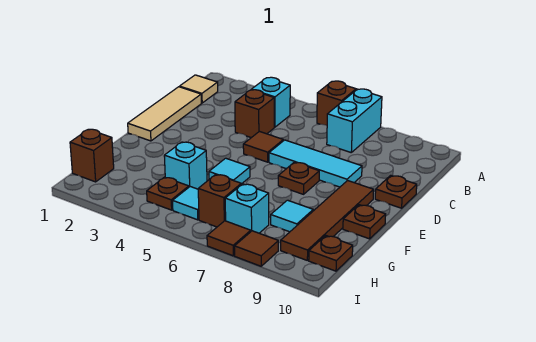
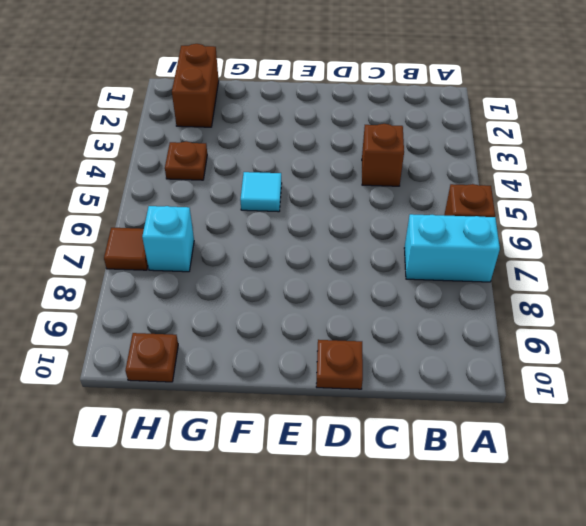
brown 1x2 brick [172,44,219,127] -> brown 1x1 brick [70,129,114,182]
none -> tan 1x1 tile [180,75,218,103]
none -> cyan 1x1 brick [251,77,290,127]
none -> tan 1x3 tile [128,87,201,141]

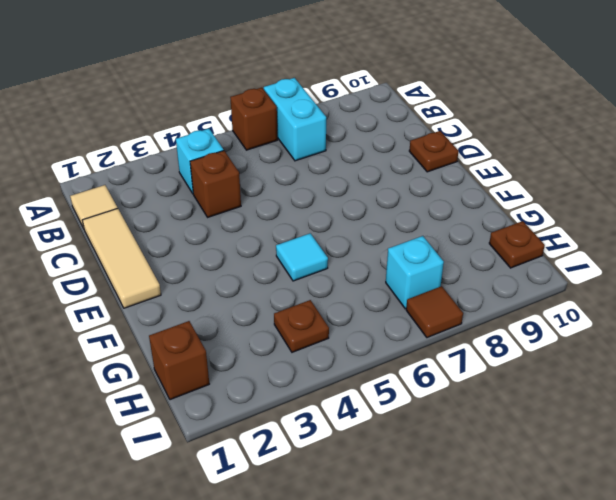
none -> brown 1x1 tile [243,131,283,162]
none -> cyan 1x3 tile [269,140,362,187]
none -> brown 1x1 plate [278,162,319,194]

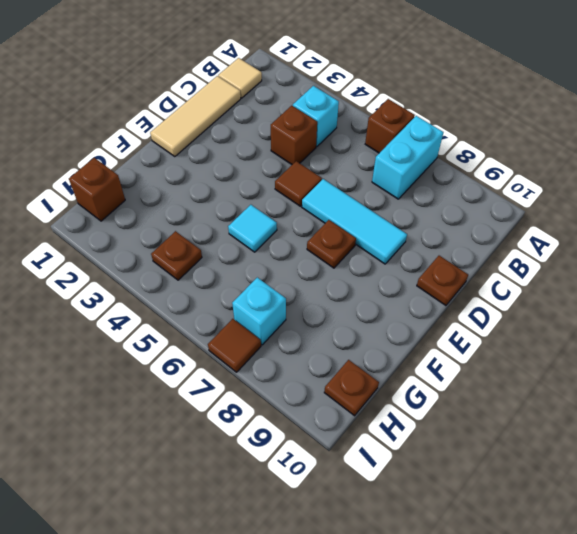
none -> brown 1x4 tile [281,181,374,260]
none -> brown 1x1 plate [343,205,386,239]
none -> cyan 1x1 brick [164,142,207,189]

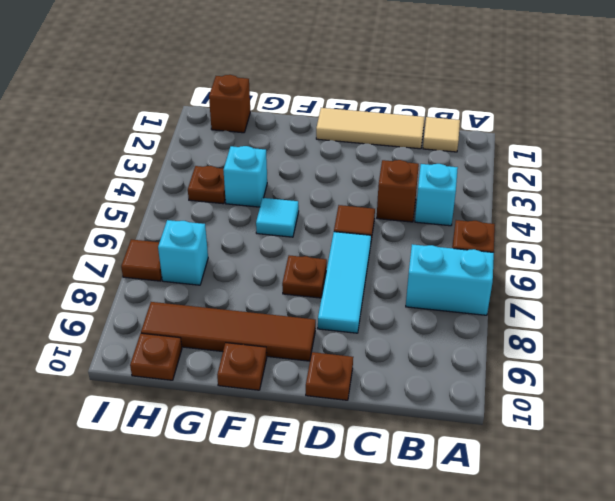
none -> cyan 1x1 tile [271,200,313,232]
none -> cyan 1x1 tile [173,187,199,220]
none -> brown 1x1 brick [198,175,241,227]

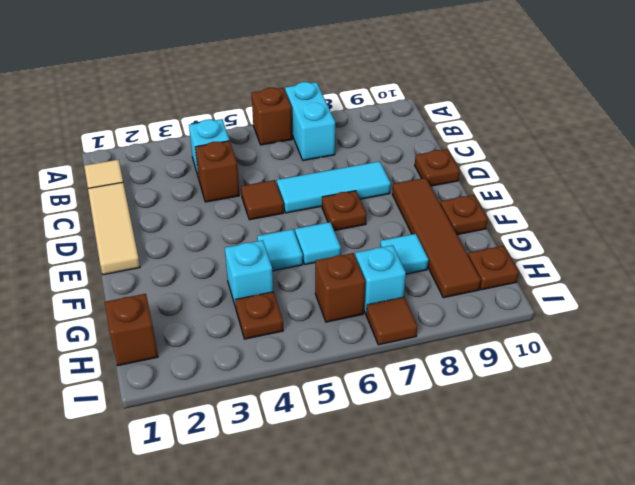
cyan 1x1 tile [295,222,341,264] -> cyan 1x1 tile moved to [173,187,199,220]
none -> brown 1x1 tile [235,231,278,266]

